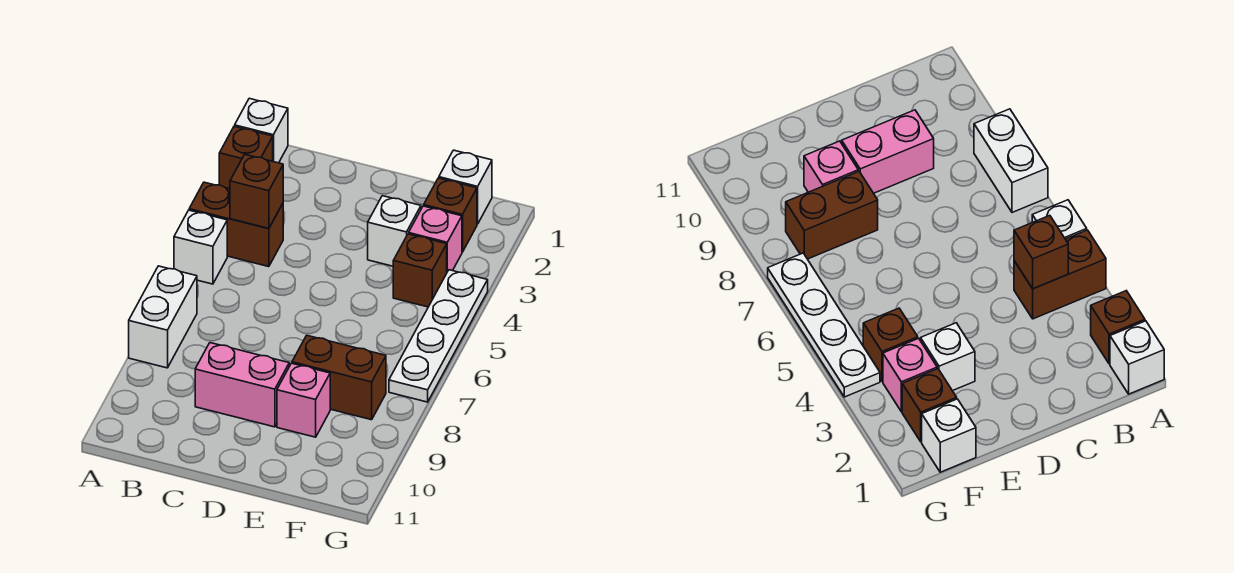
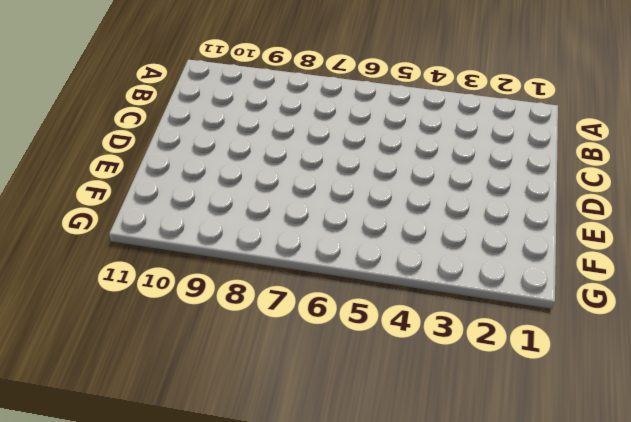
none -> white 1x1 brick [235,98,288,163]
none -> brown 1x1 brick [219,126,273,189]
none -> brown 1x2 brick [189,182,283,267]

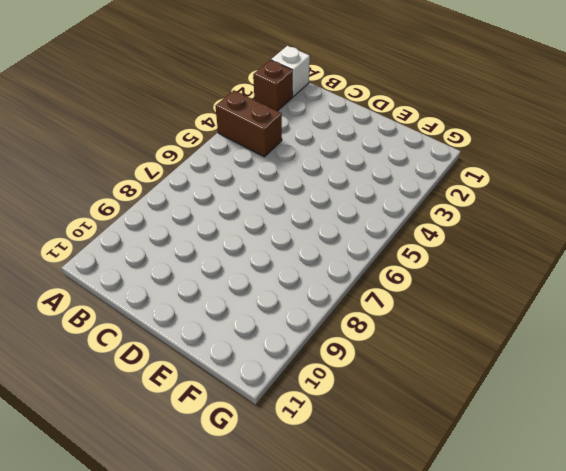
none -> white 1x1 brick [174,210,227,284]
none -> white 1x2 brick [129,266,197,368]
none -> pink 1x2 brick [195,343,289,427]

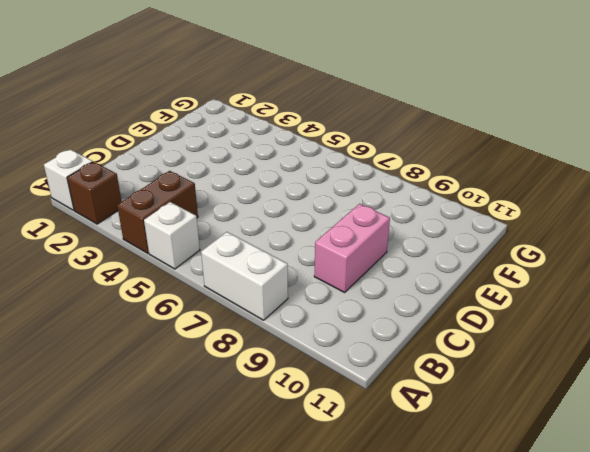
none -> white 1x1 brick [368,196,421,266]
none -> brown 1x2 brick [292,335,386,420]
none -> pink 1x1 brick [277,363,330,437]

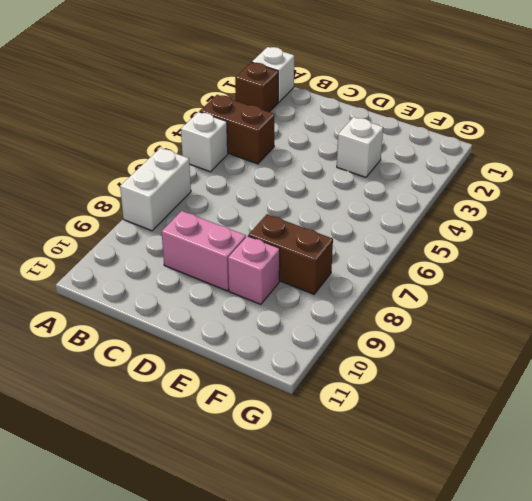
none -> white 1x1 brick [439,150,492,224]
none -> brown 1x1 brick [424,178,477,252]
none -> pink 1x1 brick [409,206,462,272]

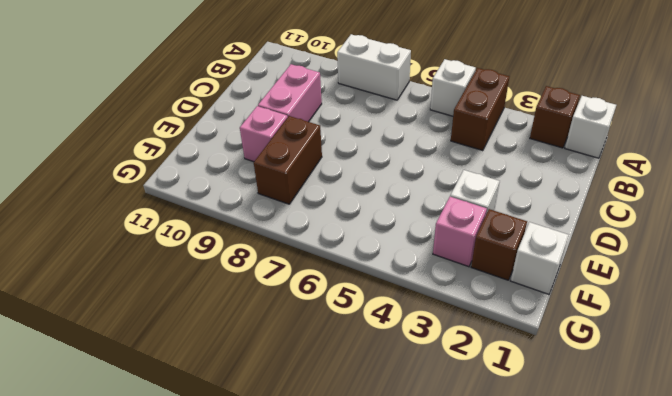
none -> brown 1x1 brick [393,234,447,307]
none -> white 1x4 plate [389,270,488,402]
none -> brown 1x1 brick [230,155,283,228]

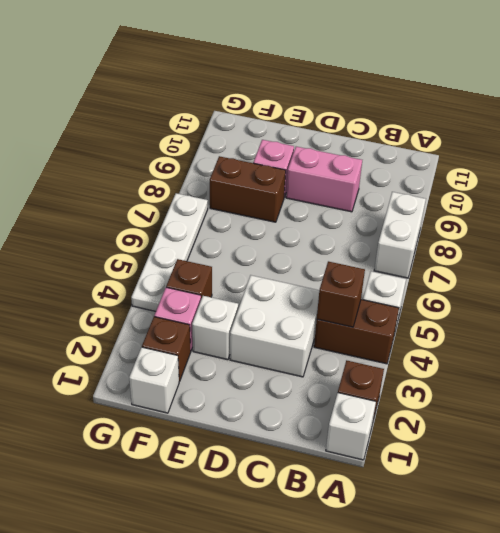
white 2x2 brick [230,275,319,377] -> none

